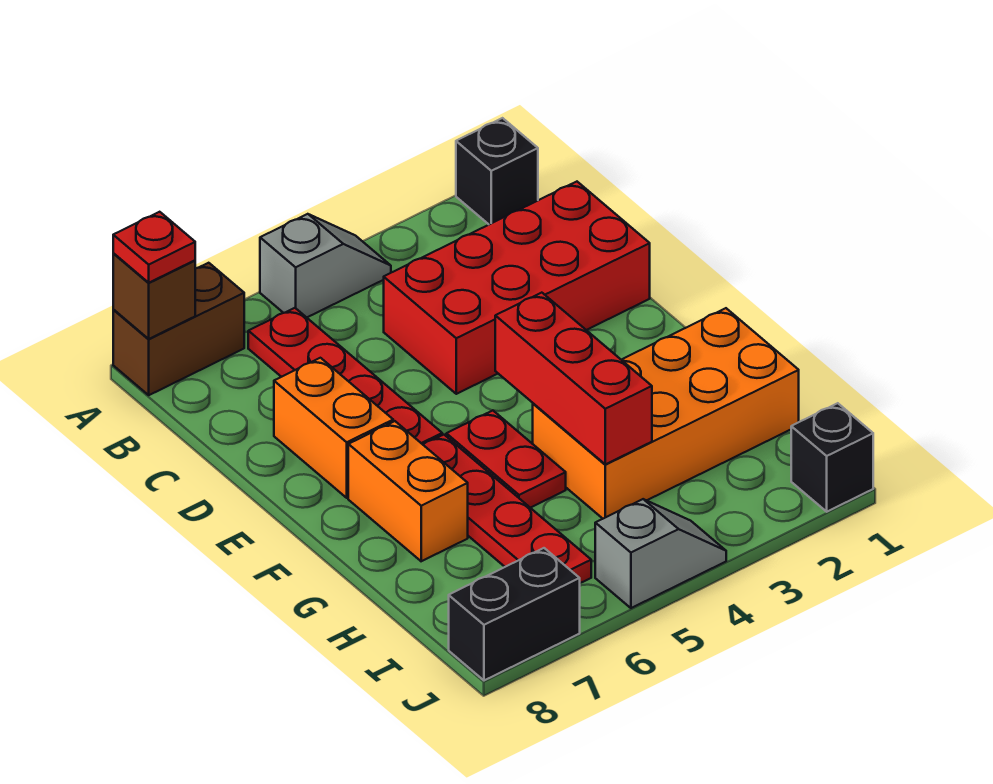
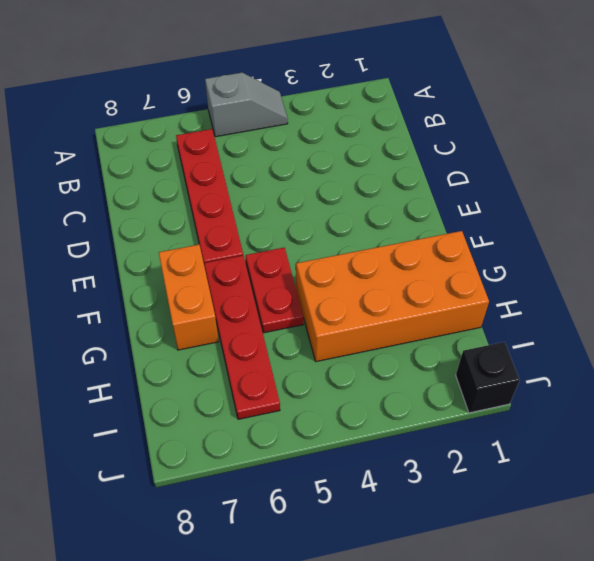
none -> black 1x1 brick [456,118,538,224]
none -> brown 1x2 brick [113,263,244,395]
none -> red 2x4 brick [384,182,650,394]

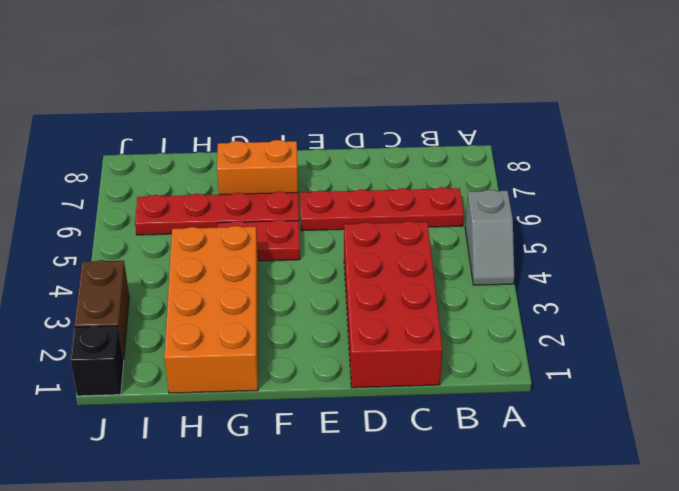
brown 1x2 brick [74,260,129,360] -> brown 1x2 brick moved to [113,263,244,395]
none -> black 1x1 brick [456,118,538,224]
none -> orange 1x2 brick [274,358,393,498]
none -> grey 1x2 slope [595,499,726,608]

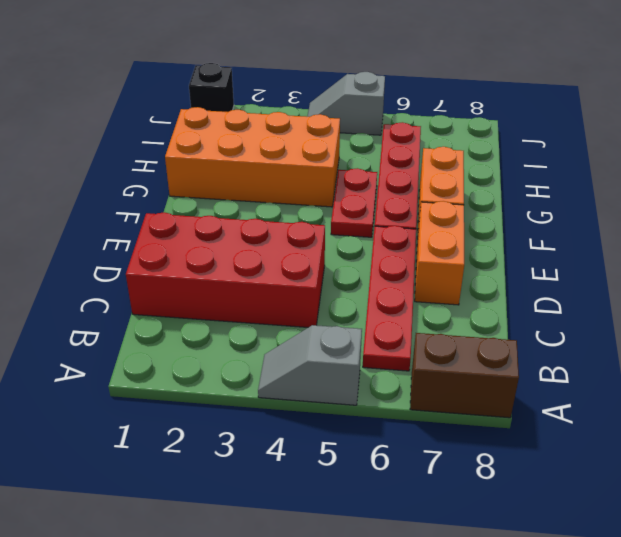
none -> black 1x1 brick [456,118,538,224]
none -> black 1x2 brick [449,548,580,680]
none -> brown 1x1 brick [113,254,195,339]

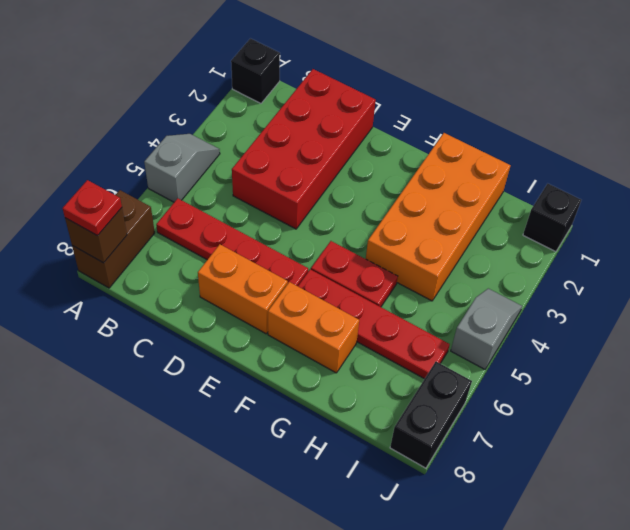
none -> red 1x3 brick [495,293,652,464]

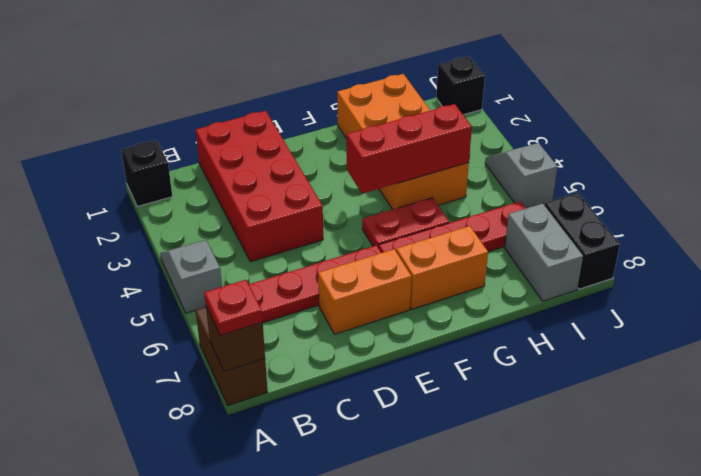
grey 1x2 brick [505,203,583,301] -> none

